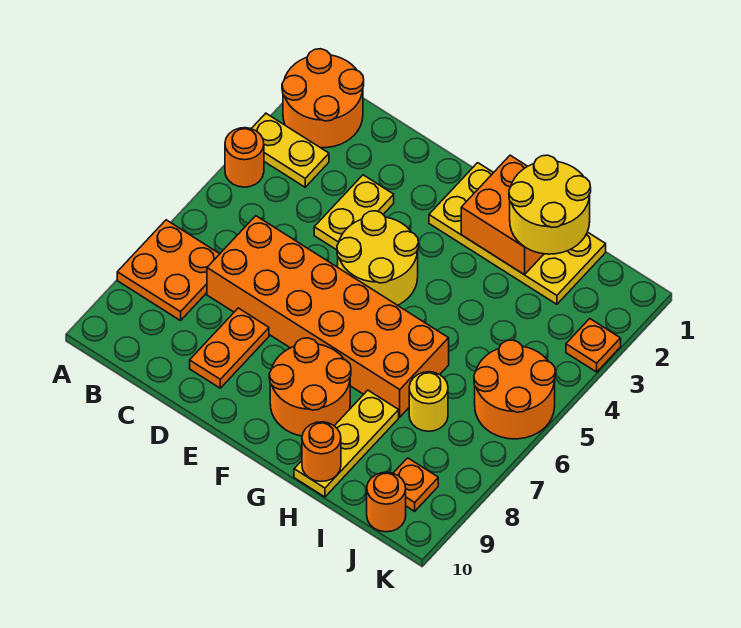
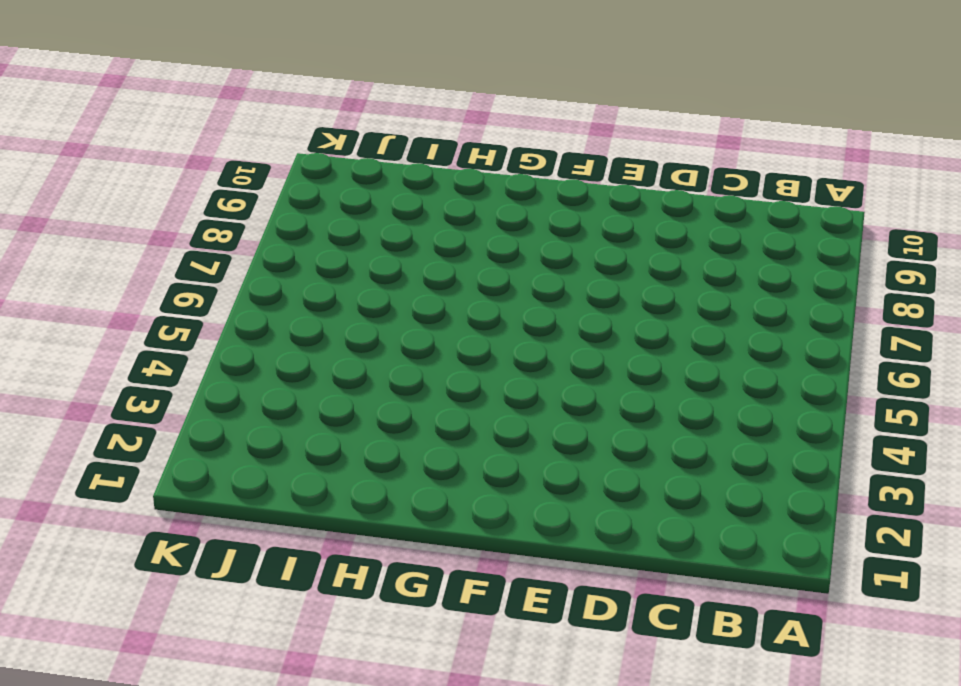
none -> orange 2x2 round brick [282,49,364,148]
none -> yellow 1x2 plate [251,113,329,187]
none -> orange 1x1 round brick [225,128,264,187]

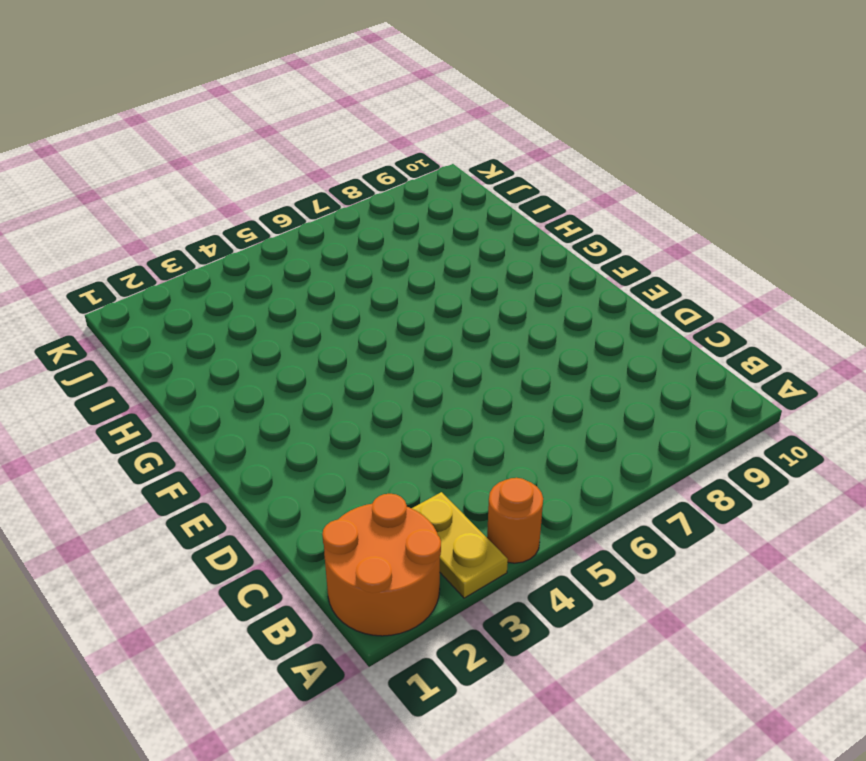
none -> orange 2x2 plate [117,220,219,321]
none -> orange 2x6 brick [207,216,449,417]
none -> yellow 1x2 plate [314,175,394,250]

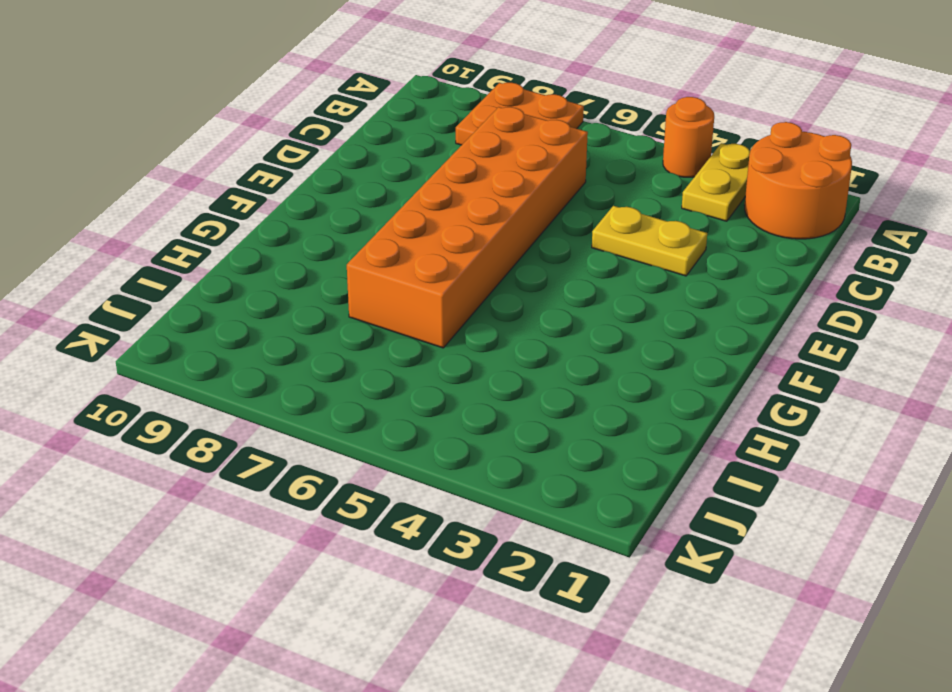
none -> orange 1x2 plate [190,308,269,388]
none -> yellow 2x2 round brick [337,211,419,305]
none -> yellow 2x4 plate [429,163,606,304]

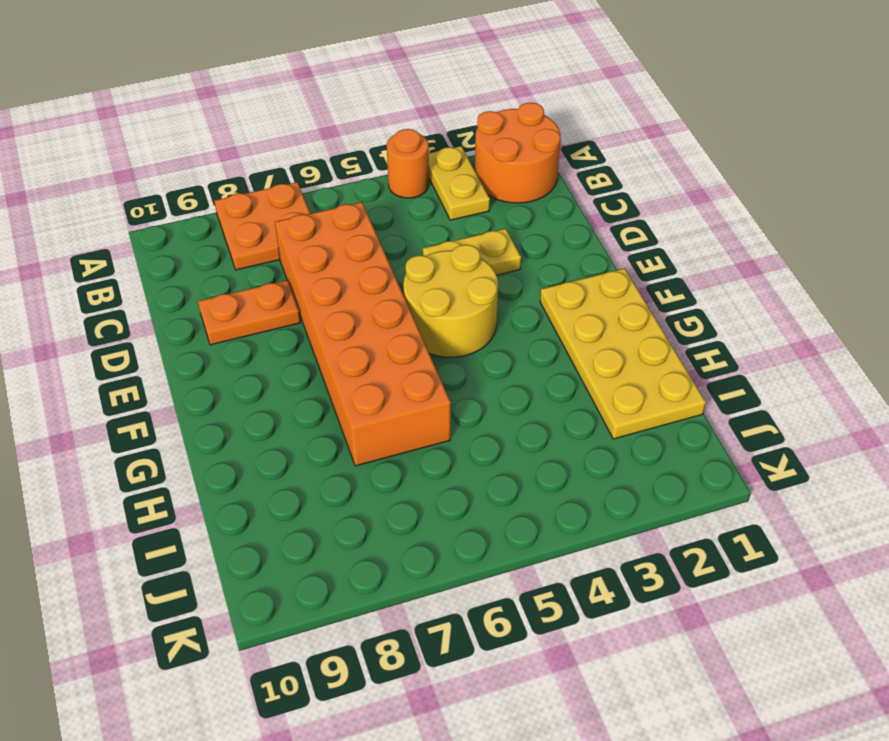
none -> orange 2x2 round brick [269,338,351,436]
none -> yellow 1x3 plate [294,390,399,497]
none -> yellow 1x1 round brick [409,372,448,431]

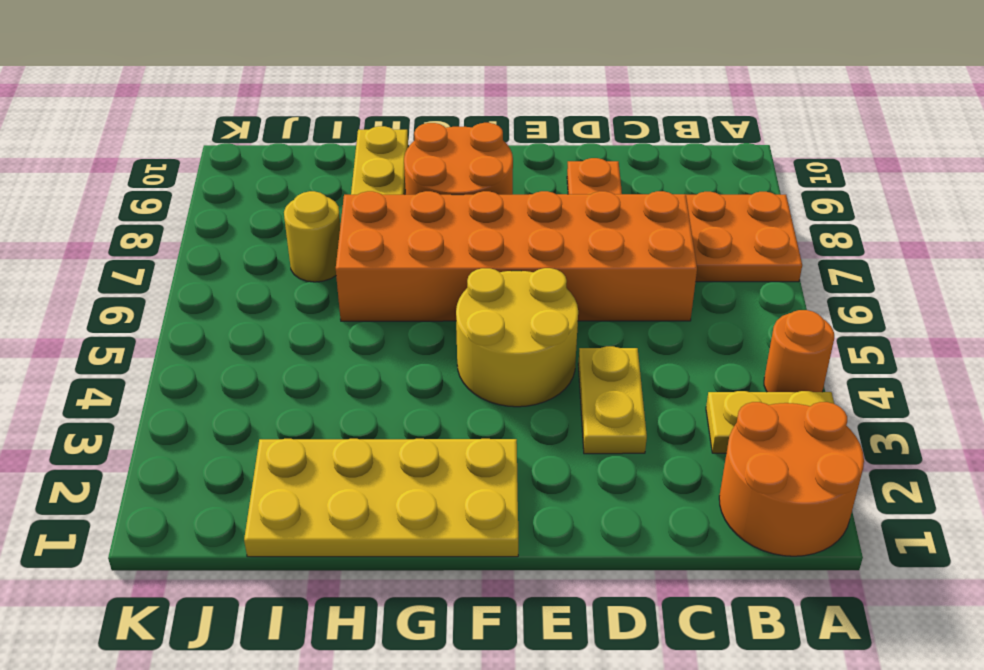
none -> orange 2x2 round brick [474,340,555,439]
none -> orange 1x1 plate [393,458,438,511]
none -> orange 1x1 round brick [367,472,406,532]

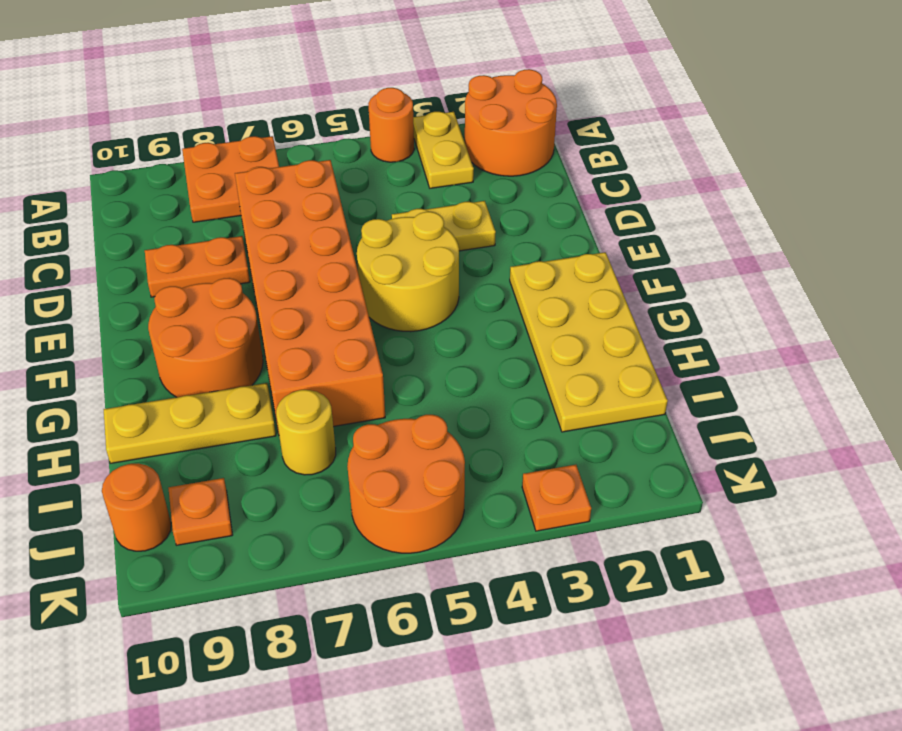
none -> orange 2x2 brick [461,155,544,275]
none -> orange 1x1 round brick [302,422,341,481]
none -> yellow 2x2 round brick [509,155,591,254]

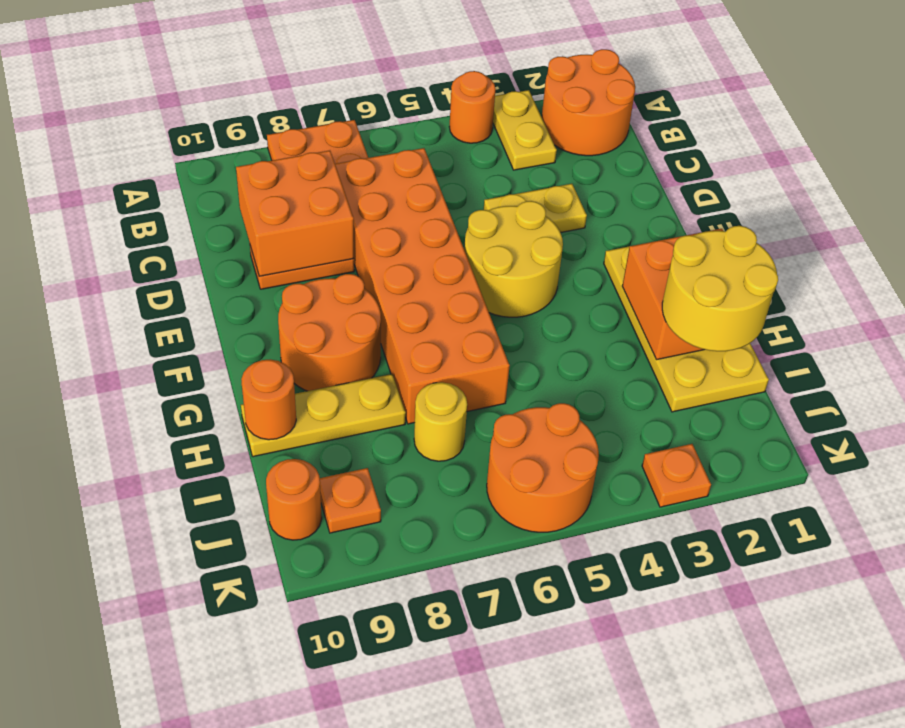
orange 2x2 brick [236,151,354,276] -> none

